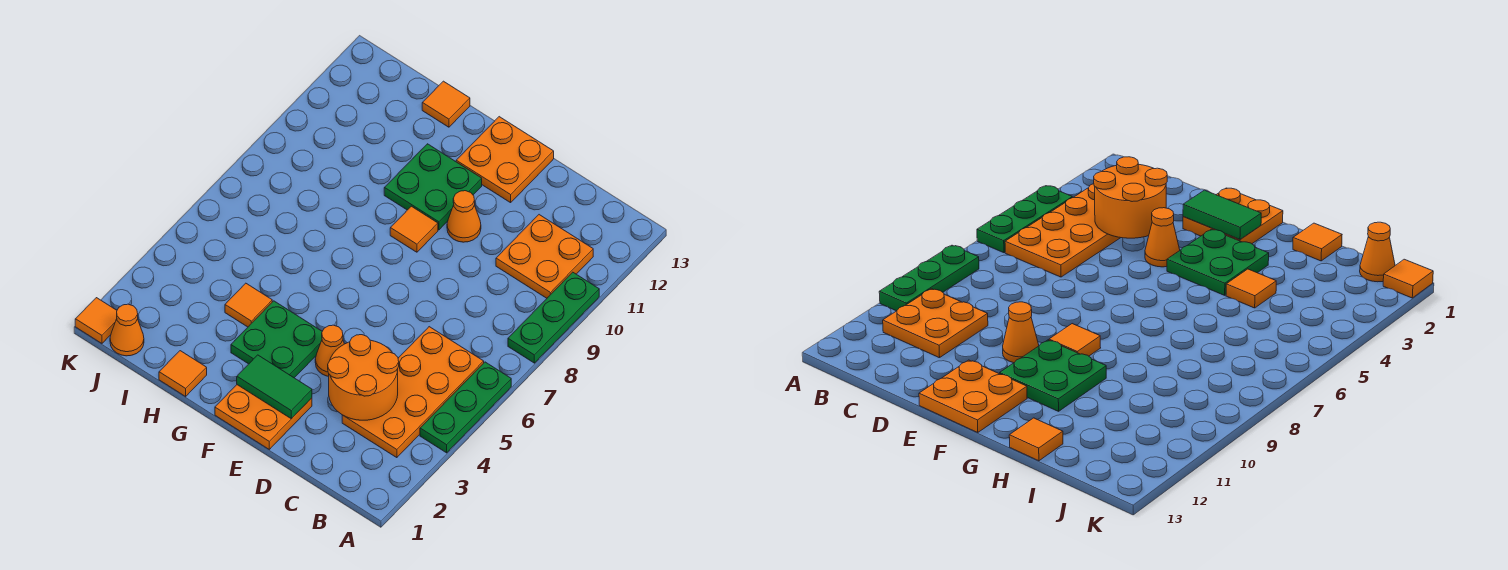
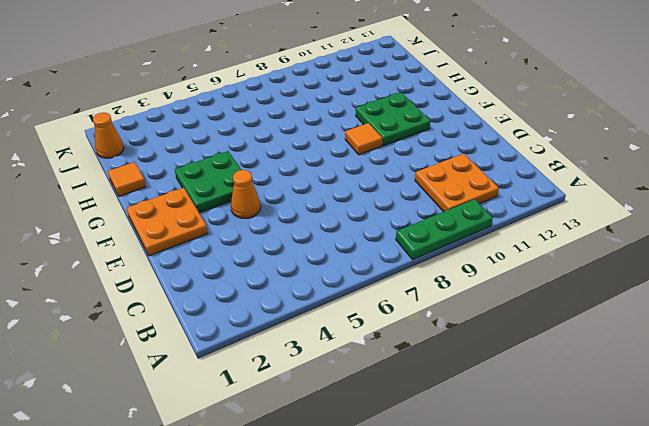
none -> green 1x3 plate [420,362,511,453]
none -> orange 2x4 plate [342,327,484,458]
none -> orange 1x1 cone [447,191,481,242]

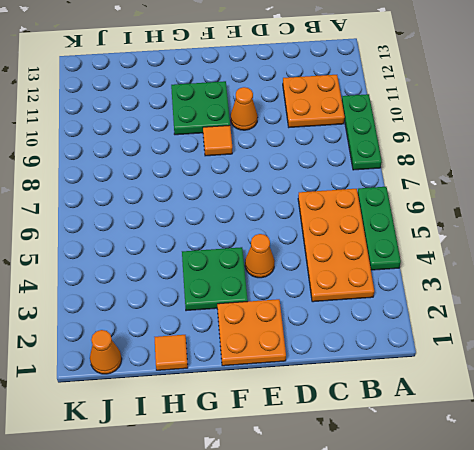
none -> orange 2x2 plate [456,117,554,203]
none -> orange 1x1 tile [225,283,272,327]
none -> orange 1x1 tile [422,81,470,127]

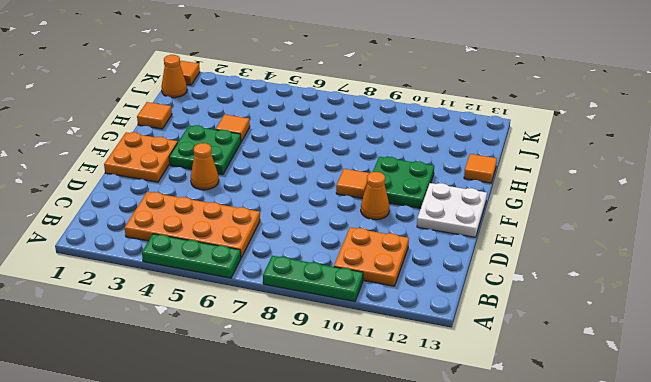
white 2x2 plate [417,183,487,237] -> orange 2x2 plate [456,117,554,203]
none -> orange 2x2 round brick [328,335,399,420]
none -> green 1x2 tile [237,355,312,419]

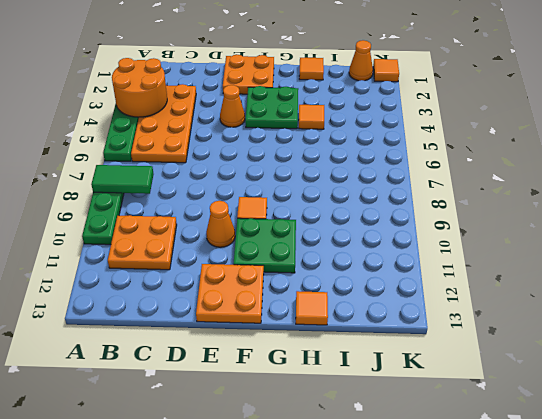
orange 2x2 round brick [112,58,167,117] -> orange 2x2 round brick moved to [328,335,399,420]
green 1x2 tile [91,165,154,194] -> green 1x2 tile moved to [237,355,312,419]

